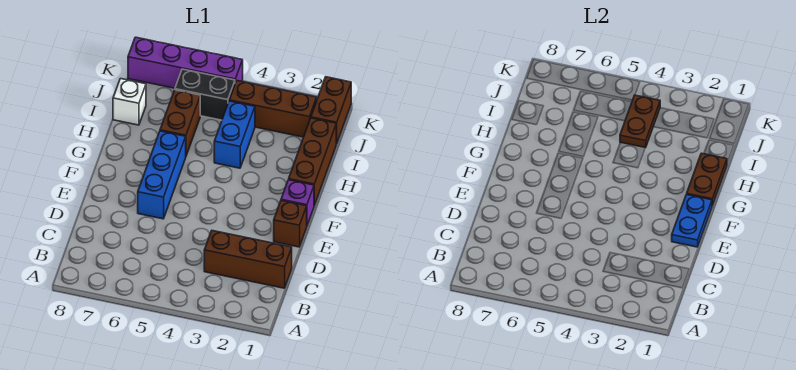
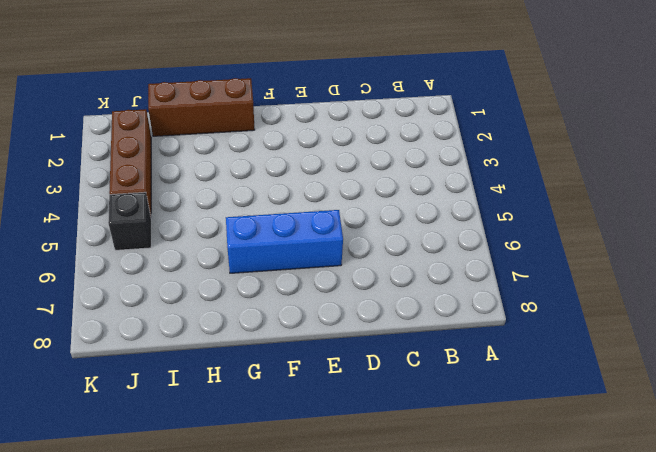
black 1x1 brick [108,192,151,250] -> black 1x2 brick [175,69,235,120]
none -> brown 1x3 brick [204,231,292,288]
none -> brown 1x1 brick [274,201,307,247]
none -> purple 1x1 brick [281,180,314,225]

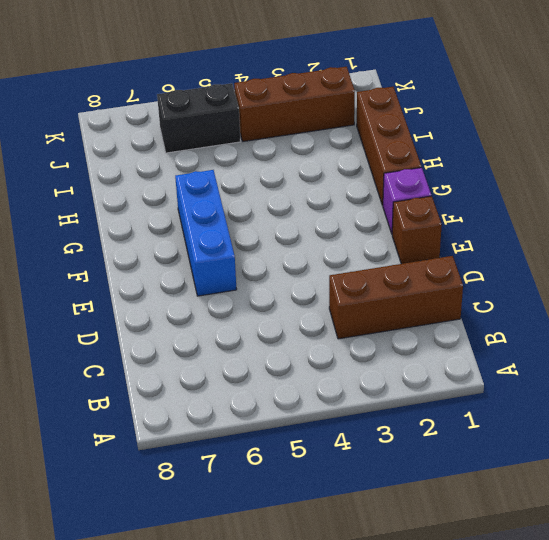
none -> blue 1x2 brick [214,101,255,168]
none -> brown 1x2 brick [160,90,200,156]
none -> white 1x1 brick [113,79,146,125]

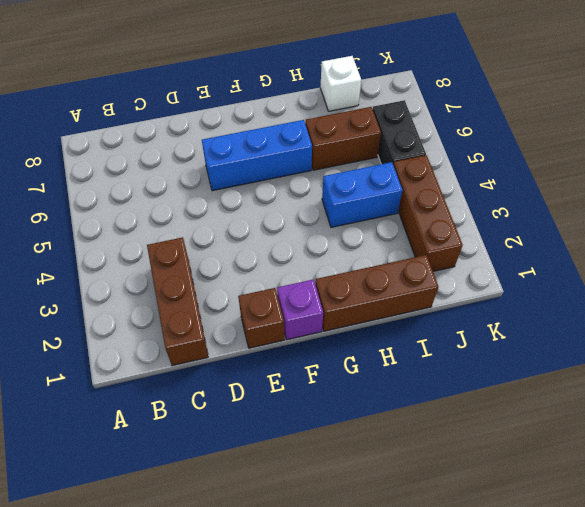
none -> brown 1x2 brick [311,77,351,144]
none -> purple 1x4 brick [128,37,243,88]
none -> blue 1x2 plate [672,195,712,247]

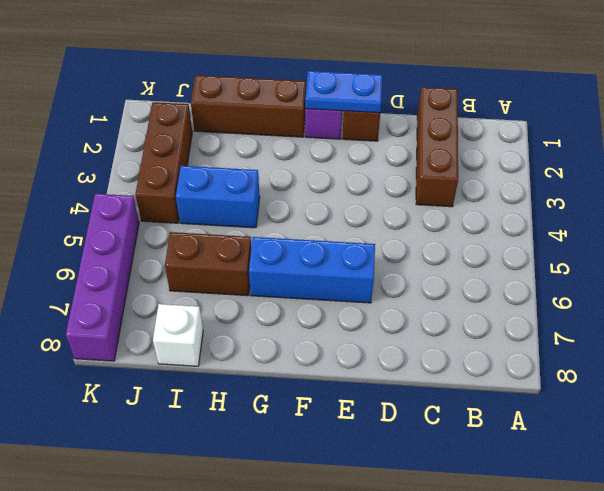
none -> brown 1x2 brick [311,77,351,144]
none -> black 1x2 brick [175,69,235,120]
none -> brown 1x2 plate [687,153,727,205]

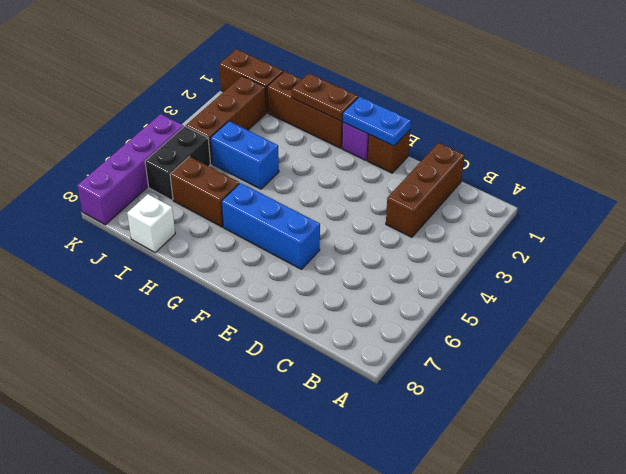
none -> brown 1x2 plate [620,95,660,148]

